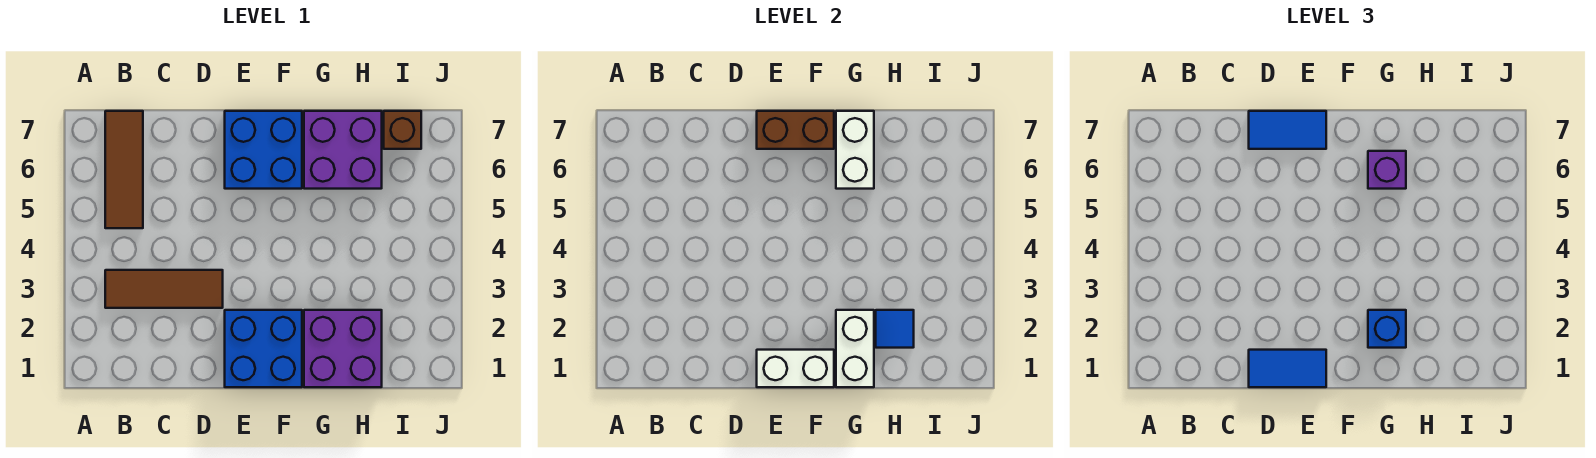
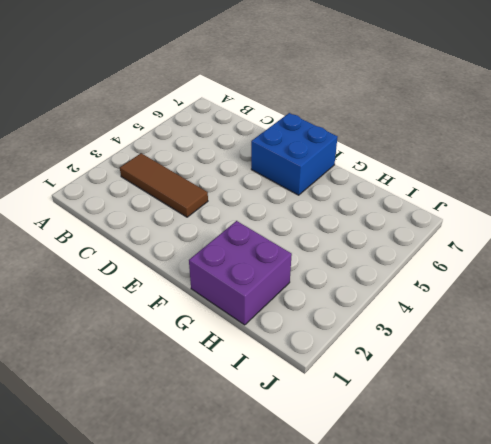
none -> brown 1x3 tile [105,111,143,228]
none -> blue 2x2 brick [225,310,302,387]
none -> purple 2x2 brick [304,111,382,189]

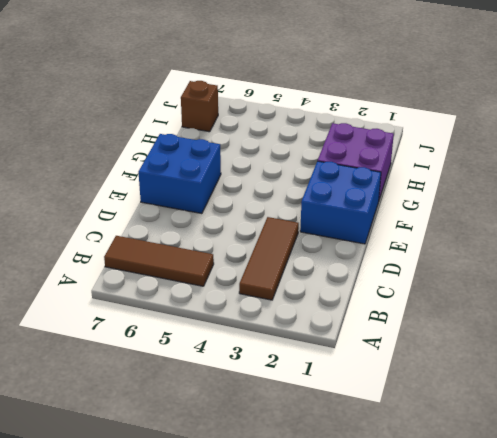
none -> purple 2x2 brick [304,111,382,189]
none -> white 1x2 brick [757,350,834,387]
none -> brown 1x2 brick [757,111,834,149]

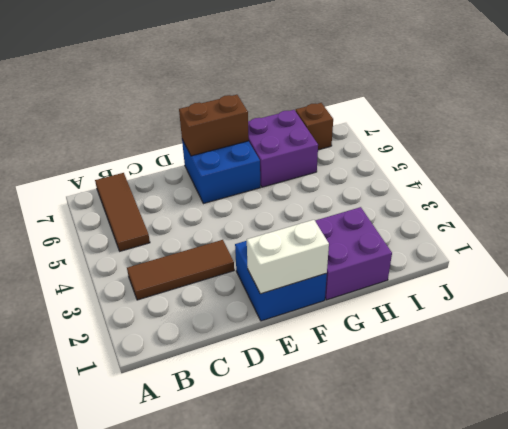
none -> white 1x2 brick [836,310,874,387]
none -> white 1x2 brick [836,111,874,189]
none -> blue 1x1 tile [876,310,914,348]

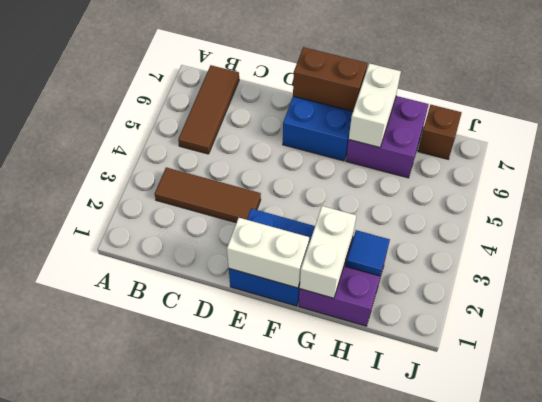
none -> blue 1x2 tile [1249,350,1326,387]
none -> blue 1x2 tile [1249,111,1326,149]
none -> blue 1x1 brick [1368,310,1406,348]

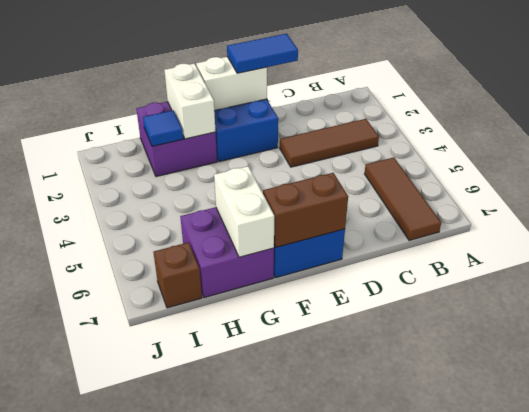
none -> blue 1x2 tile [1249,111,1326,149]
none -> blue 1x1 brick [1368,310,1406,348]
none -> purple 1x1 brick [1368,151,1406,189]

